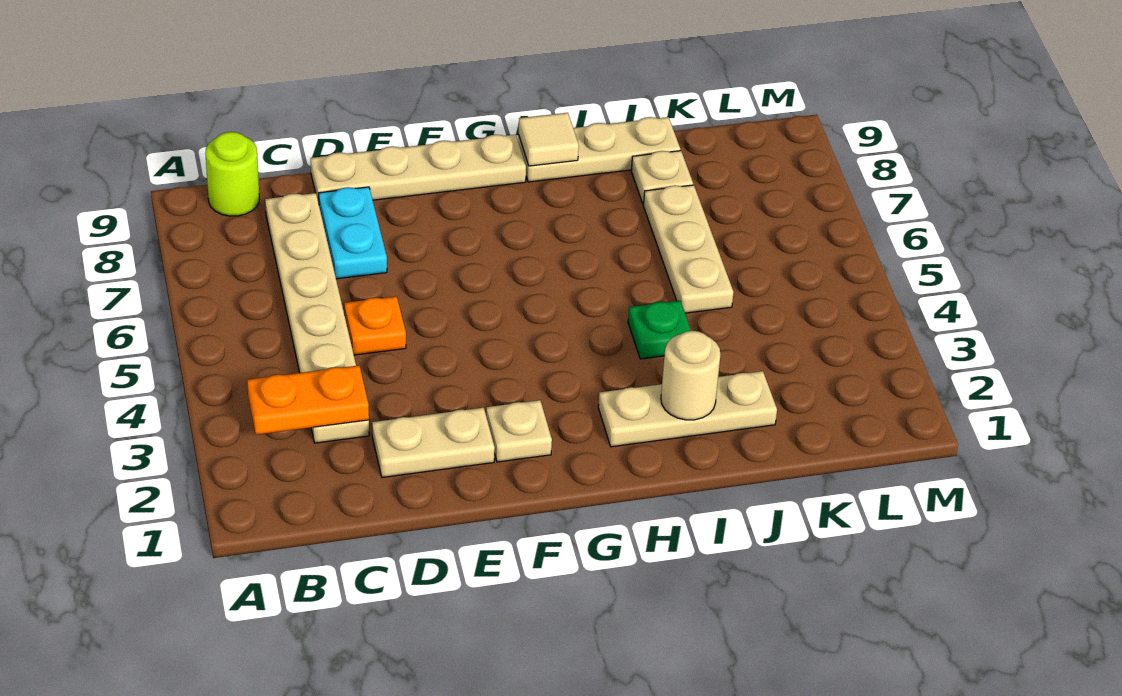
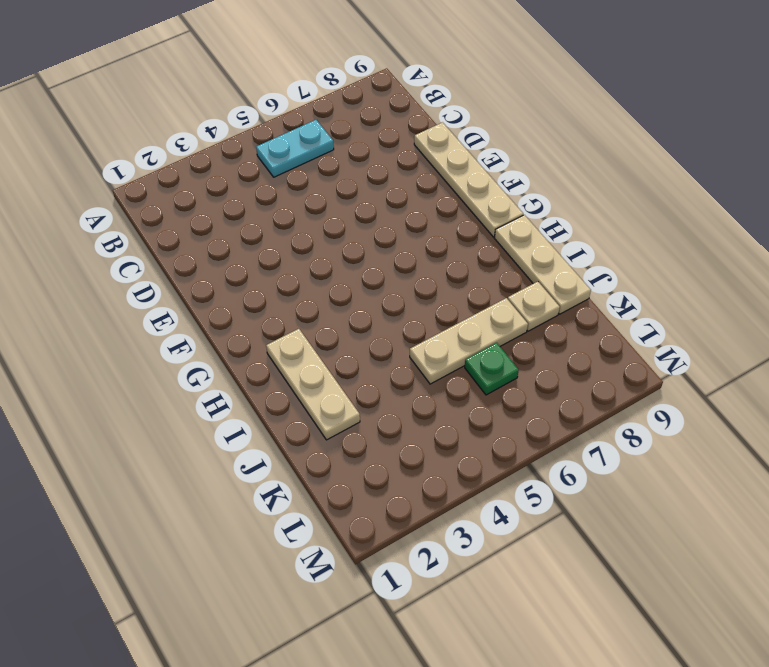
cyan 1x2 plate [256,120,334,177] -> cyan 1x2 plate moved to [319,187,387,279]
green 1x1 plate [465,343,519,395] -> green 1x1 plate moved to [628,301,691,359]
none -> lime 1x1 round brick [205,132,259,216]
none -> tan 1x6 plate [265,193,369,443]
none -> tan 1x2 plate [372,408,495,477]

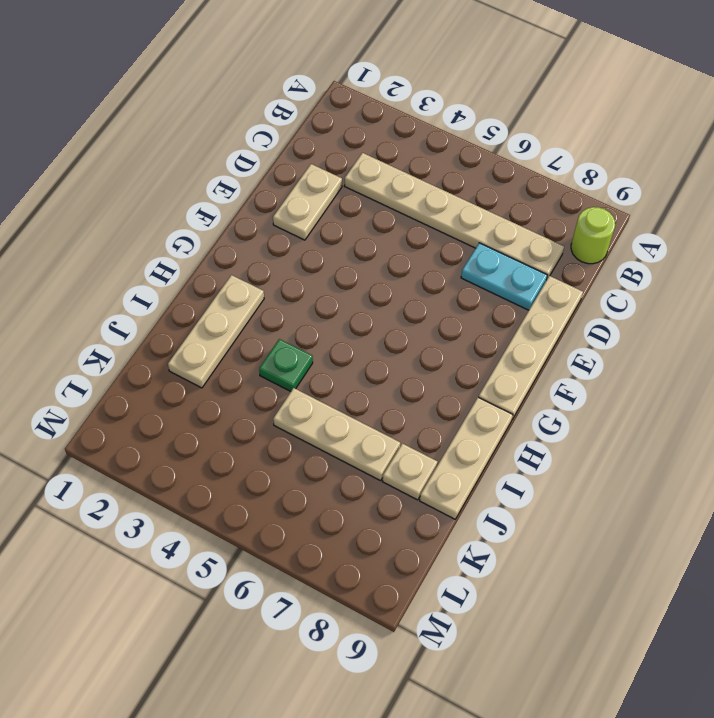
none -> orange 1x1 plate [344,296,406,355]
none -> tan 1x1 plate [486,400,552,462]
none -> orange 1x2 plate [247,365,369,435]

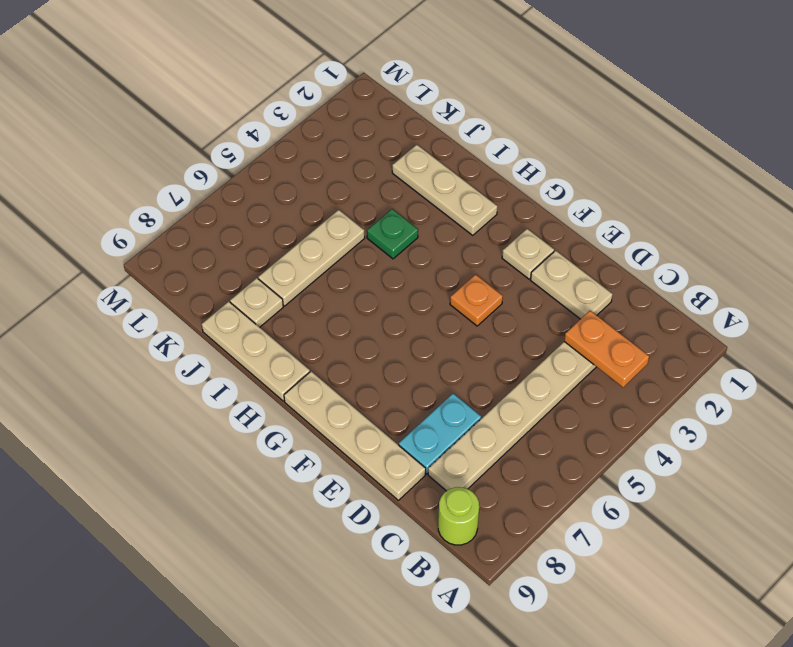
orange 1x1 plate [450,274,503,326] -> orange 1x1 plate moved to [344,296,406,355]
none -> tan 1x1 tile [519,113,579,166]
none -> tan 1x1 round brick [661,331,721,420]

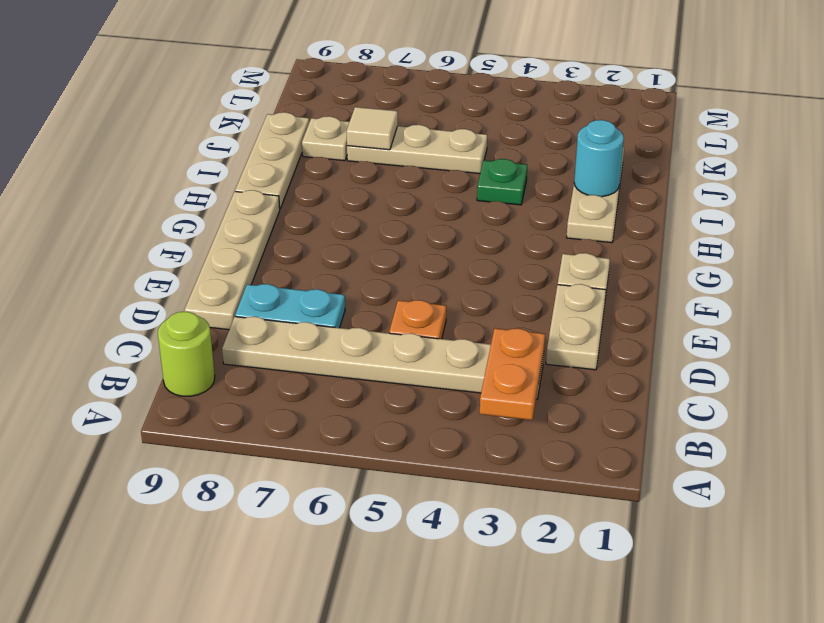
cyan 1x1 round brick [574,120,624,197] -> tan 1x1 round brick [661,331,721,420]
tan 1x1 tile [347,107,398,150] -> tan 1x1 tile moved to [519,113,579,166]

